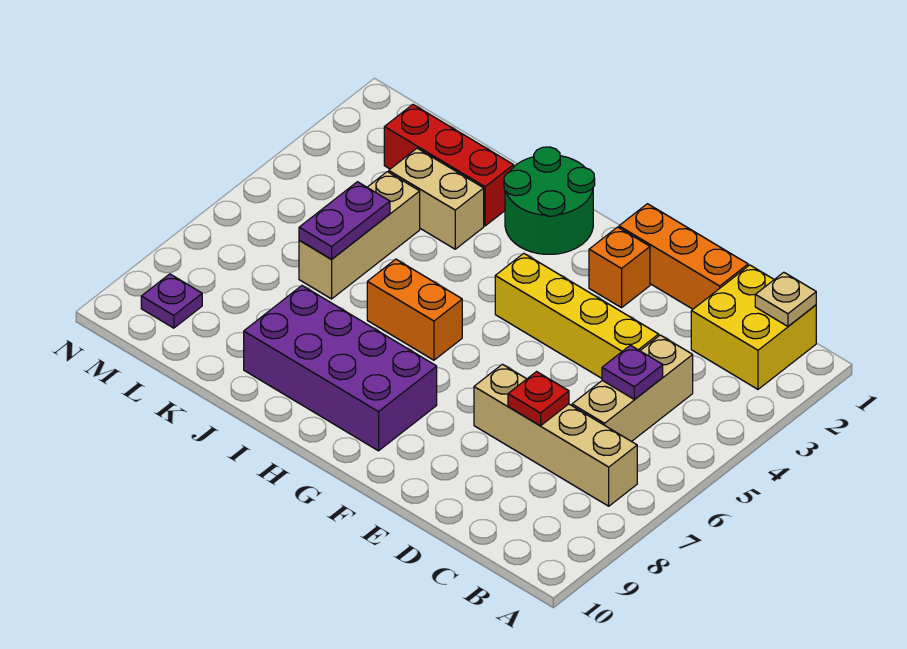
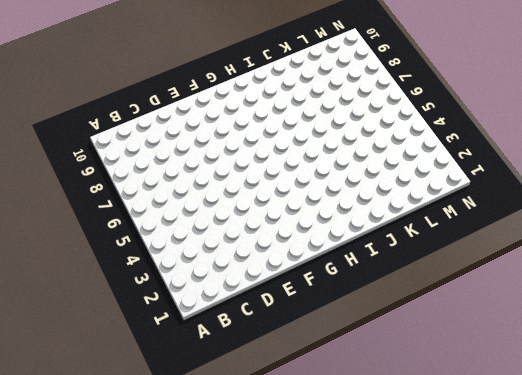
none -> yellow 2x2 brick [691,265,816,389]
none -> tan 1x4 brick [474,364,637,506]
none -> tan 1x3 brick [572,335,693,442]

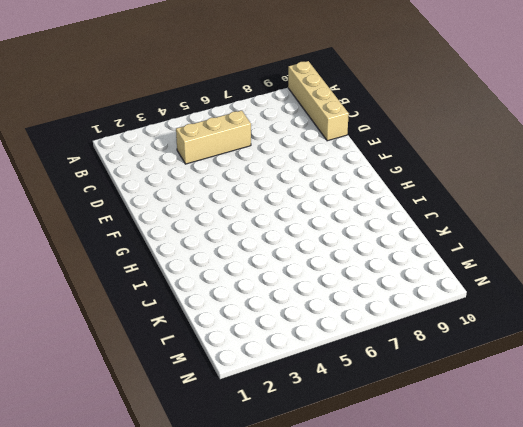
tan 1x4 brick [288,61,349,141] -> tan 1x4 brick moved to [474,364,637,506]
none -> yellow 2x2 brick [691,265,816,389]
none -> orange 1x3 brick [619,204,748,309]
none -> yellow 1x4 brick [495,253,659,378]

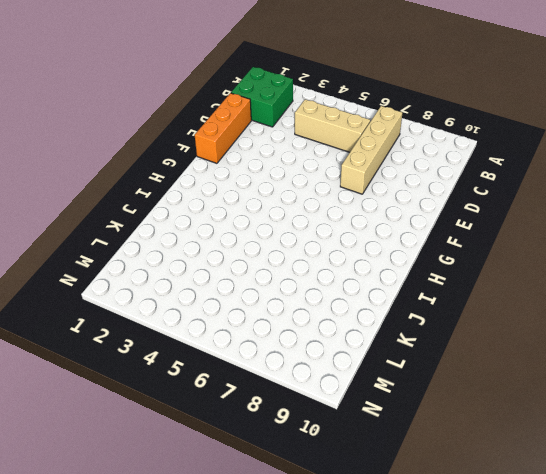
green 2x2 brick [231,67,293,127] -> yellow 2x2 brick [691,265,816,389]
none -> yellow 1x4 brick [495,253,659,378]
none -> orange 1x1 brick [589,227,650,308]
none -> purple 2x4 brick [244,286,437,451]

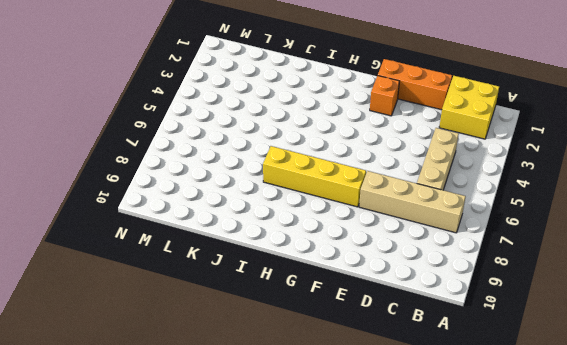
yellow 1x4 brick [263,146,366,207] -> yellow 1x4 brick moved to [495,253,659,378]
none -> purple 2x4 brick [244,286,437,451]
none -> green 2x2 round brick [504,147,595,254]
none -> orange 1x2 brick [367,259,462,360]

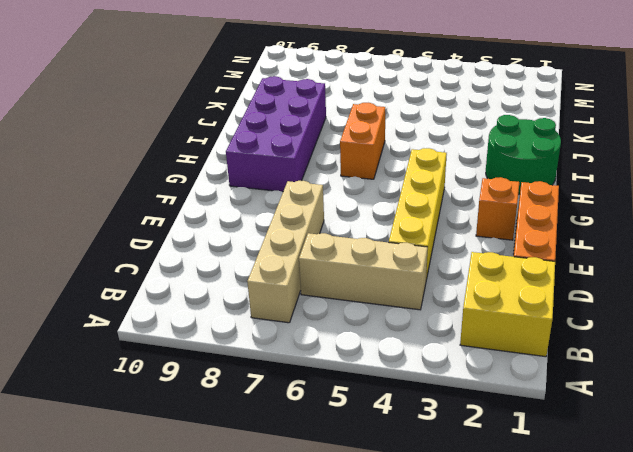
none -> red 1x3 brick [384,105,514,226]
none -> tan 1x2 brick [389,148,484,249]
none -> tan 1x3 brick [299,172,420,299]

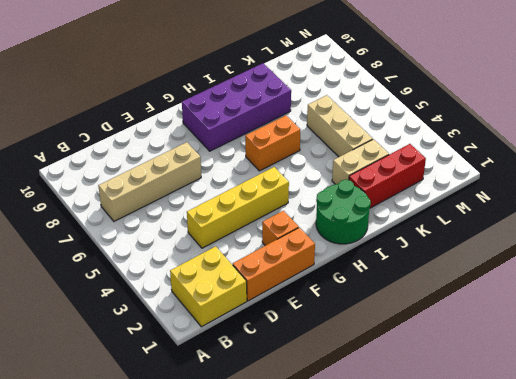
none -> tan 1x3 brick [572,335,693,442]
none -> purple 1x1 plate [141,274,202,328]
none -> tan 1x1 plate [755,272,816,326]

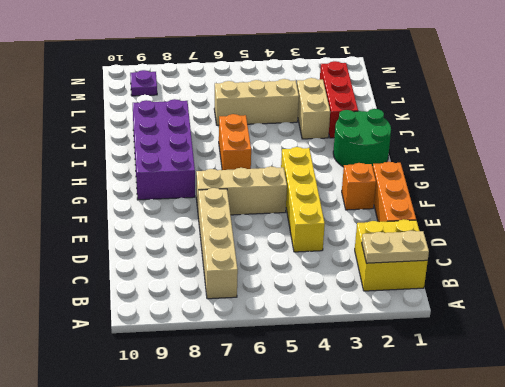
tan 1x2 plate [362,230,429,263] -> tan 1x1 plate [755,272,816,326]
tan 1x3 brick [196,166,287,215] -> tan 1x3 brick moved to [572,335,693,442]
none -> purple 1x1 plate [602,345,663,400]
none -> red 1x1 plate [508,372,569,426]
none -> purple 1x2 plate [299,182,390,259]

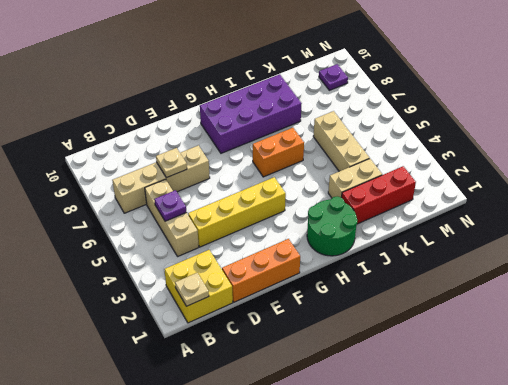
tan 1x1 plate [156,148,187,178] -> red 1x1 plate [508,372,569,426]
none -> orange 1x1 brick [589,227,650,308]
none -> purple 1x2 plate [299,182,390,259]

